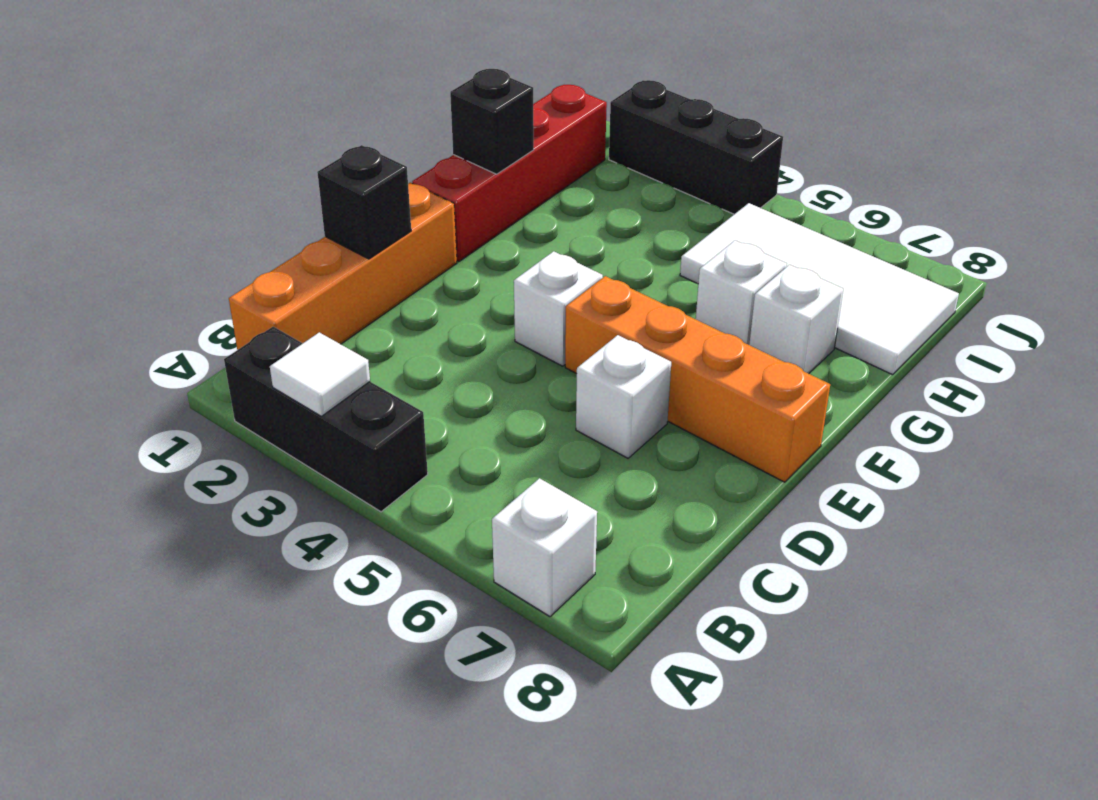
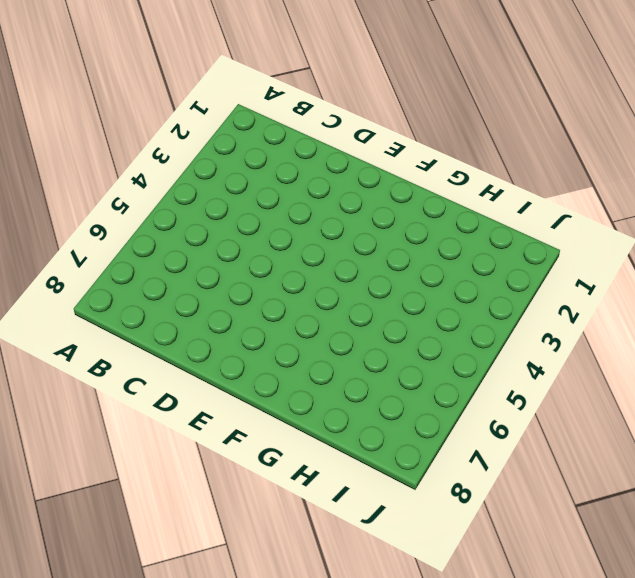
none -> black 1x3 brick [224,326,428,512]
none -> white 1x1 brick [492,478,597,617]
none -> orange 1x4 brick [229,182,457,350]

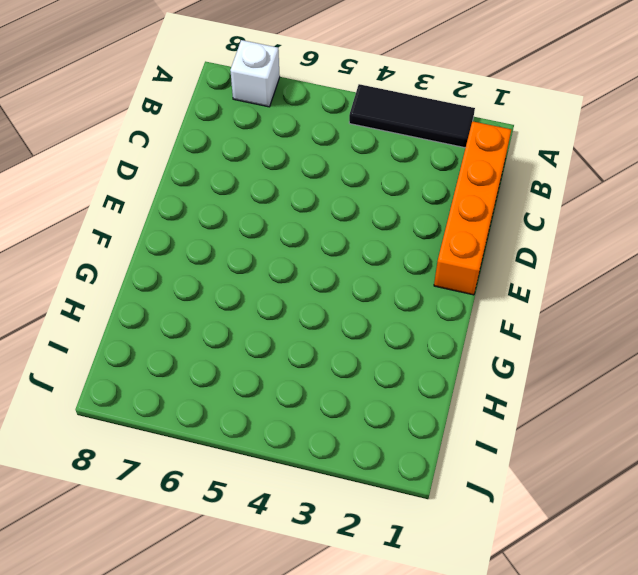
black 1x3 tile [349,84,475,148] -> black 1x3 brick [224,326,428,512]
none -> white 1x1 brick [576,335,671,458]
none -> white 1x1 brick [514,251,603,366]
none -> orange 1x4 brick [565,276,830,482]

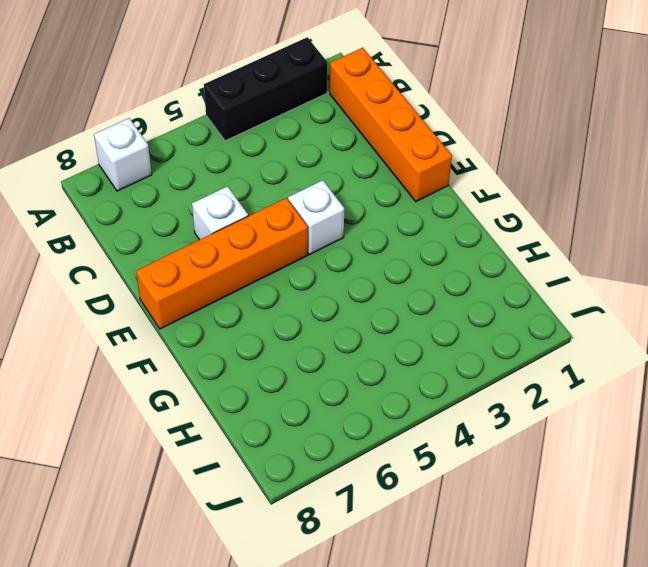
none -> red 1x4 brick [412,85,607,262]
none -> white 1x1 brick [696,240,787,345]
none -> white 1x1 brick [749,265,843,374]

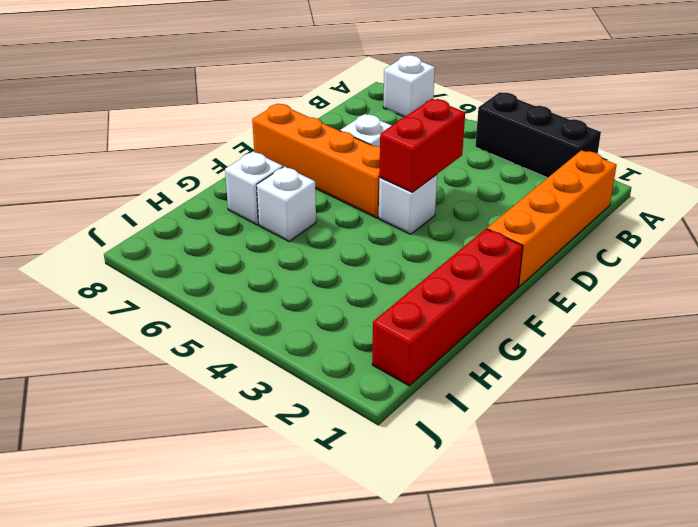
red 1x2 brick [379,99,465,192] -> none
none -> white 2x4 tile [680,203,959,375]
none -> black 1x3 brick [609,80,783,214]
none -> white 1x1 tile [270,332,370,416]

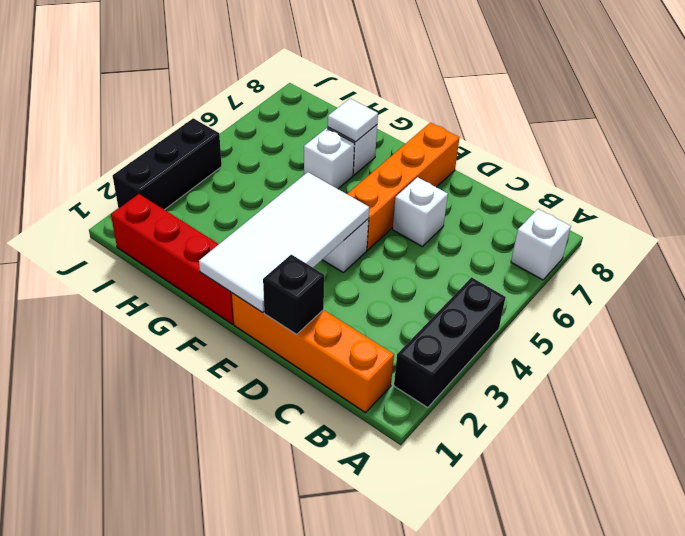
white 2x4 tile [199,172,369,312] -> white 2x4 tile moved to [680,203,959,375]
white 1x1 tile [328,99,378,142] -> white 1x1 tile moved to [270,332,370,416]
none -> black 1x1 brick [450,69,534,174]

